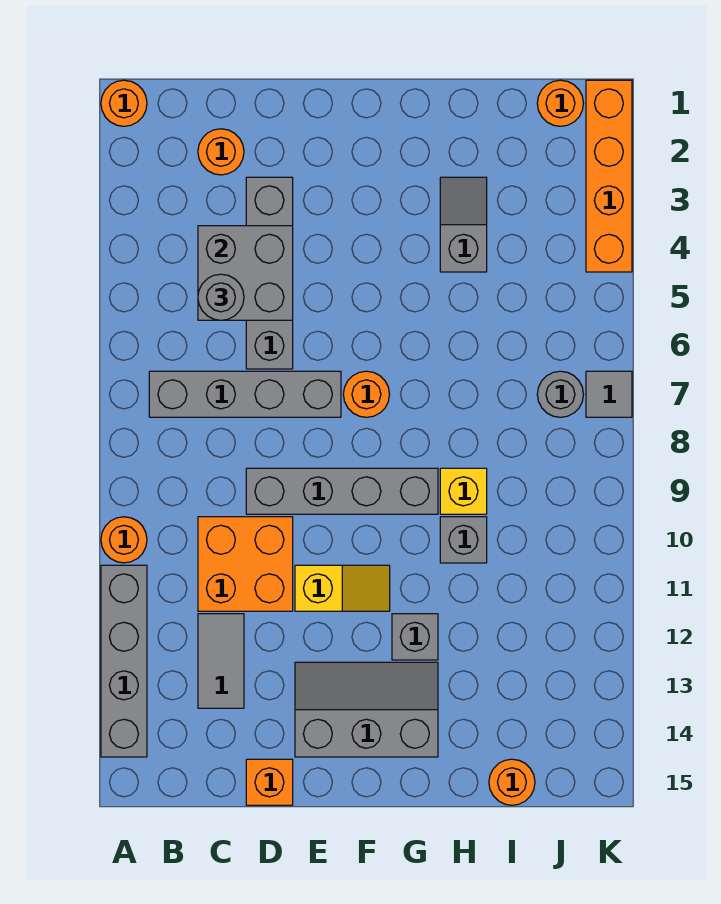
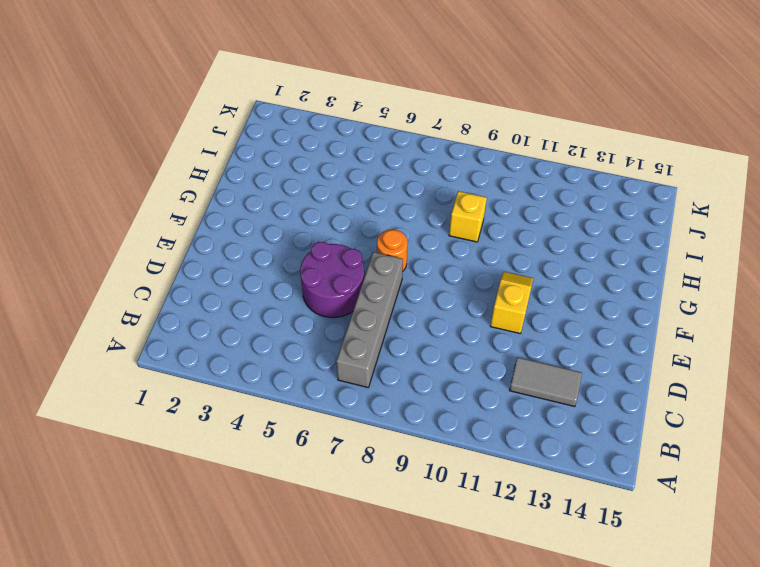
purple 2x2 round brick [300,242,364,318] -> grey 1x4 brick [246,177,293,369]
none -> orange 1x1 round brick [101,80,147,126]
none -> orange 1x1 round brick [101,517,147,563]
none -> grey 1x4 brick [101,565,147,757]

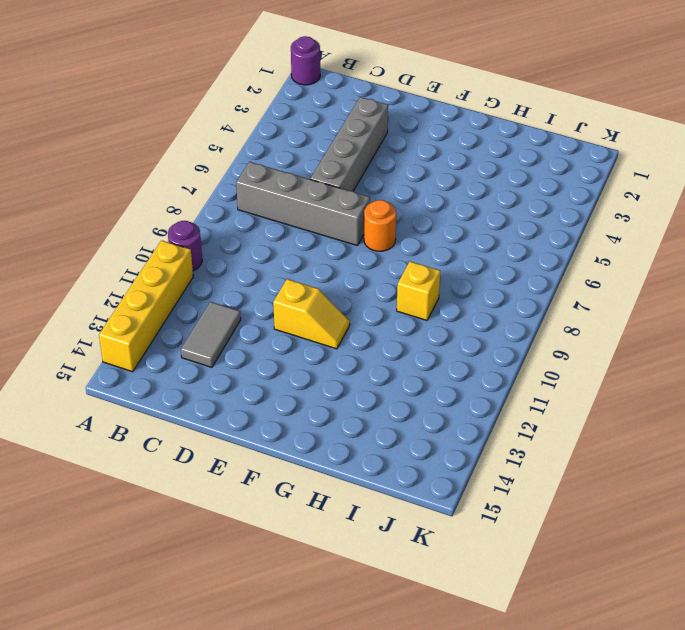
purple 1x1 round brick [291,36,320,85] -> orange 1x1 round brick [101,80,147,126]
purple 1x1 round brick [168,221,202,271] -> orange 1x1 round brick [101,517,147,563]
yellow 1x4 brick [99,240,193,372] -> grey 1x4 brick [101,565,147,757]
none -> orange 1x1 round brick [198,129,244,175]
none -> orange 2x2 brick [198,517,293,611]
none -> grey 1x4 brick [246,468,438,514]

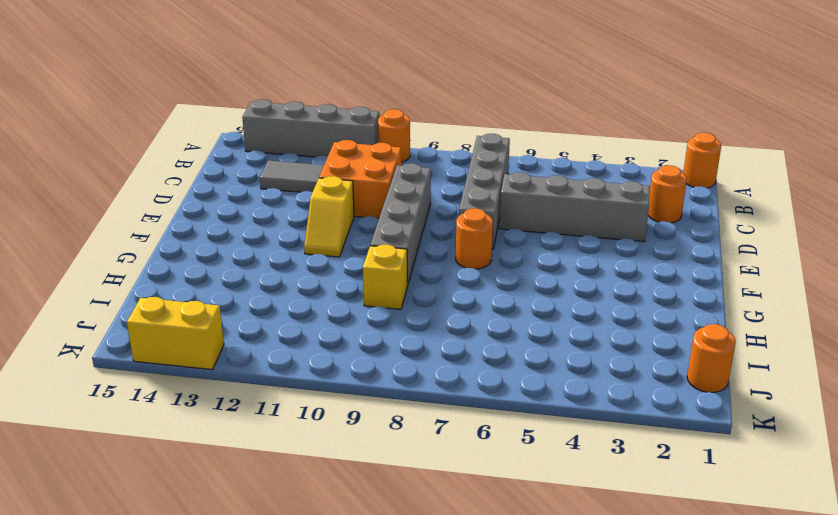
yellow 1x2 brick [127,297,224,370] -> none
none -> orange 1x1 brick [246,759,293,805]
none -> grey 2x3 slope [295,662,438,757]
none -> grey 1x1 brick [392,614,438,660]

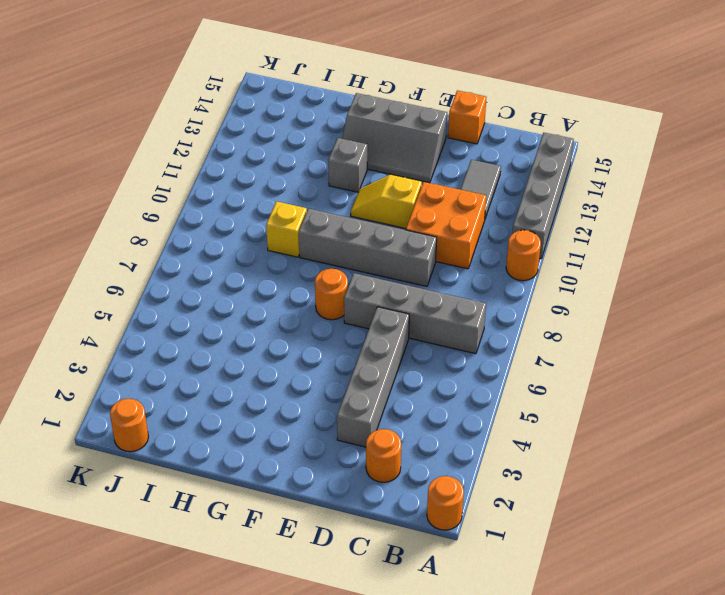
none -> grey 1x2 slope [440,177,487,272]
none -> grey 1x1 brick [440,517,487,563]
none -> orange 1x1 round brick [489,759,535,805]

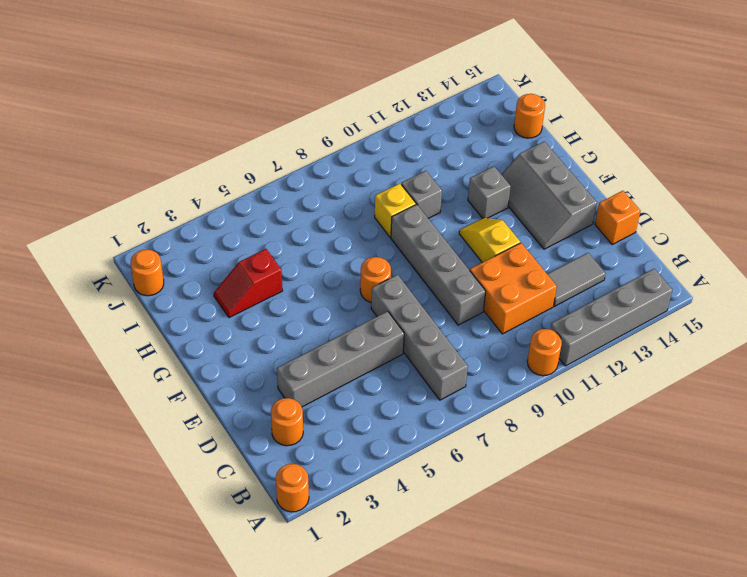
red 1x2 slope [214,249,283,318] -> grey 1x2 slope [440,177,487,272]
none -> grey 1x1 round brick [537,371,583,417]
none -> orange 1x4 brick [586,80,632,272]
none -> grey 1x1 tile [586,371,632,417]

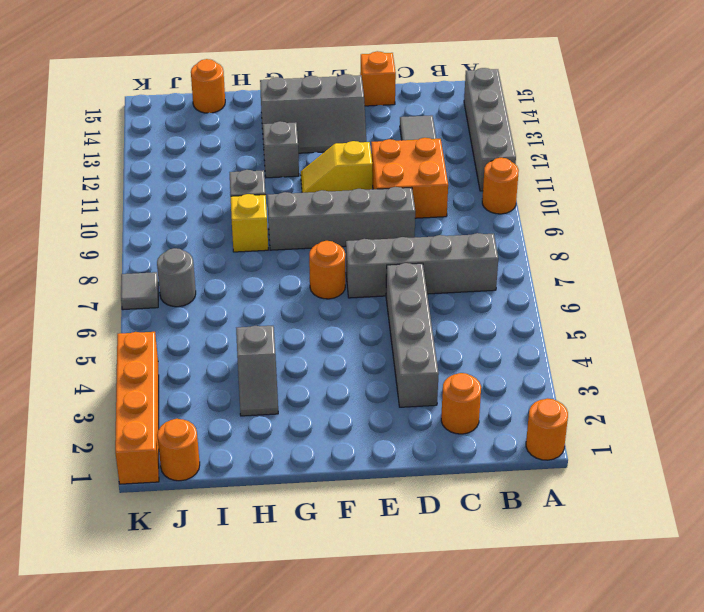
none -> grey 2x2 brick [198,226,293,320]
none -> grey 1x1 round brick [198,274,244,320]

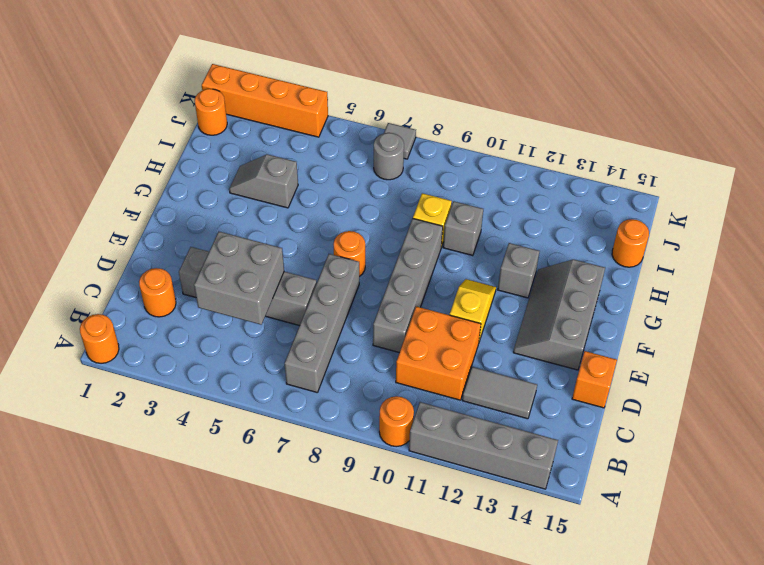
none -> grey 1x1 round brick [198,274,244,320]

